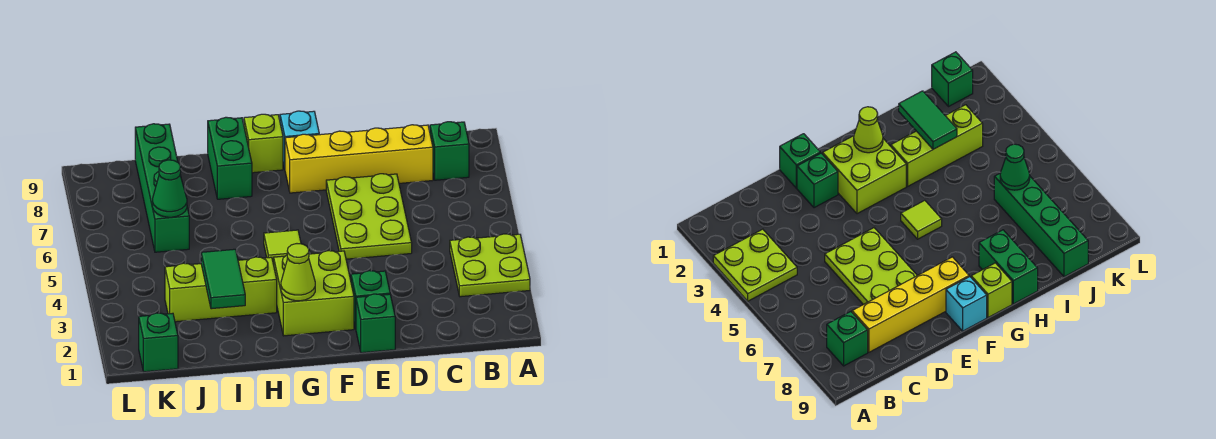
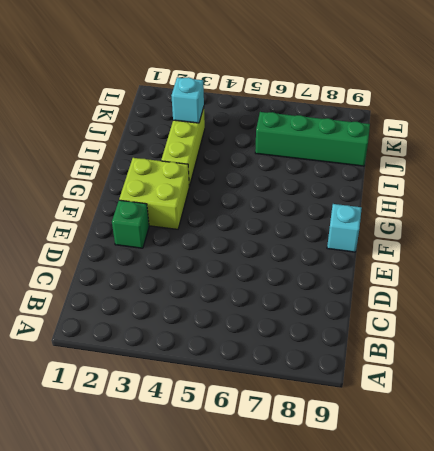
cyan 1x1 brick [171,77,204,123] -> none
none -> lime 2x2 plate [450,234,530,297]
none -> green 1x1 brick [430,122,469,180]
none -> yellow 1x4 brick [285,125,433,193]

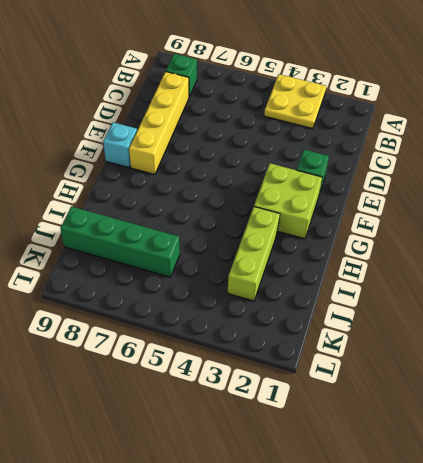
yellow 2x2 plate [264,74,326,129] -> lime 2x2 plate [450,234,530,297]
none -> lime 2x3 plate [326,174,412,259]
none -> green 1x1 brick [356,294,395,353]
none -> lime 1x1 tile [264,230,301,265]

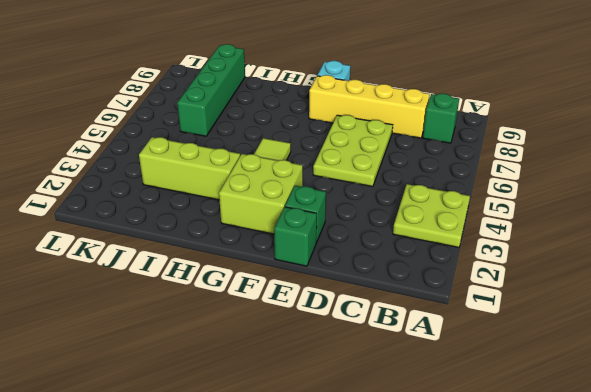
none -> lime 1x1 brick [244,114,283,173]
none -> green 1x2 brick [208,117,252,199]
none -> green 1x1 brick [139,313,178,372]

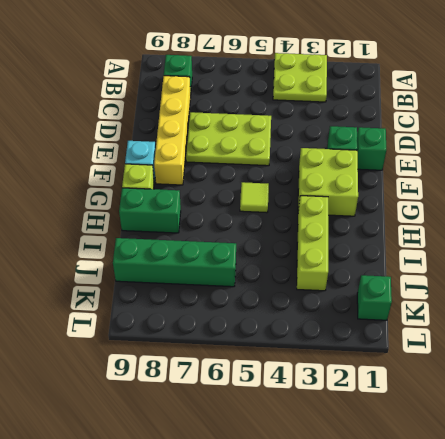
none -> lime 1x1 cone [281,244,315,301]
none -> green 1x2 tile [201,249,245,309]
none -> green 1x1 cone [152,160,187,217]

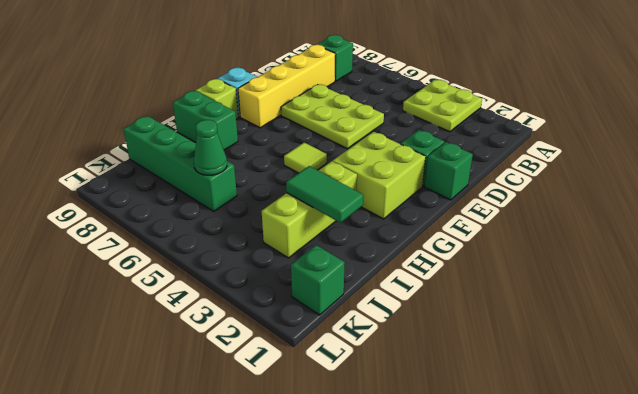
none -> lime 1x1 cone [281,244,315,301]

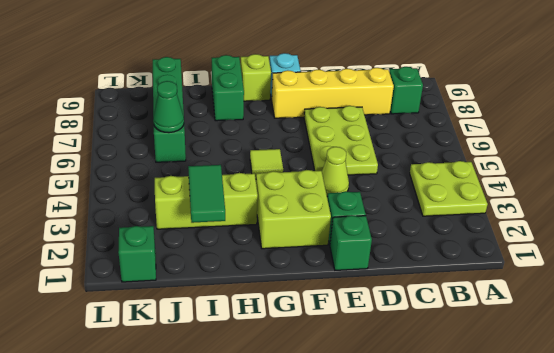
lime 1x1 cone [322,147,349,196] -> lime 1x1 cone moved to [281,244,315,301]

